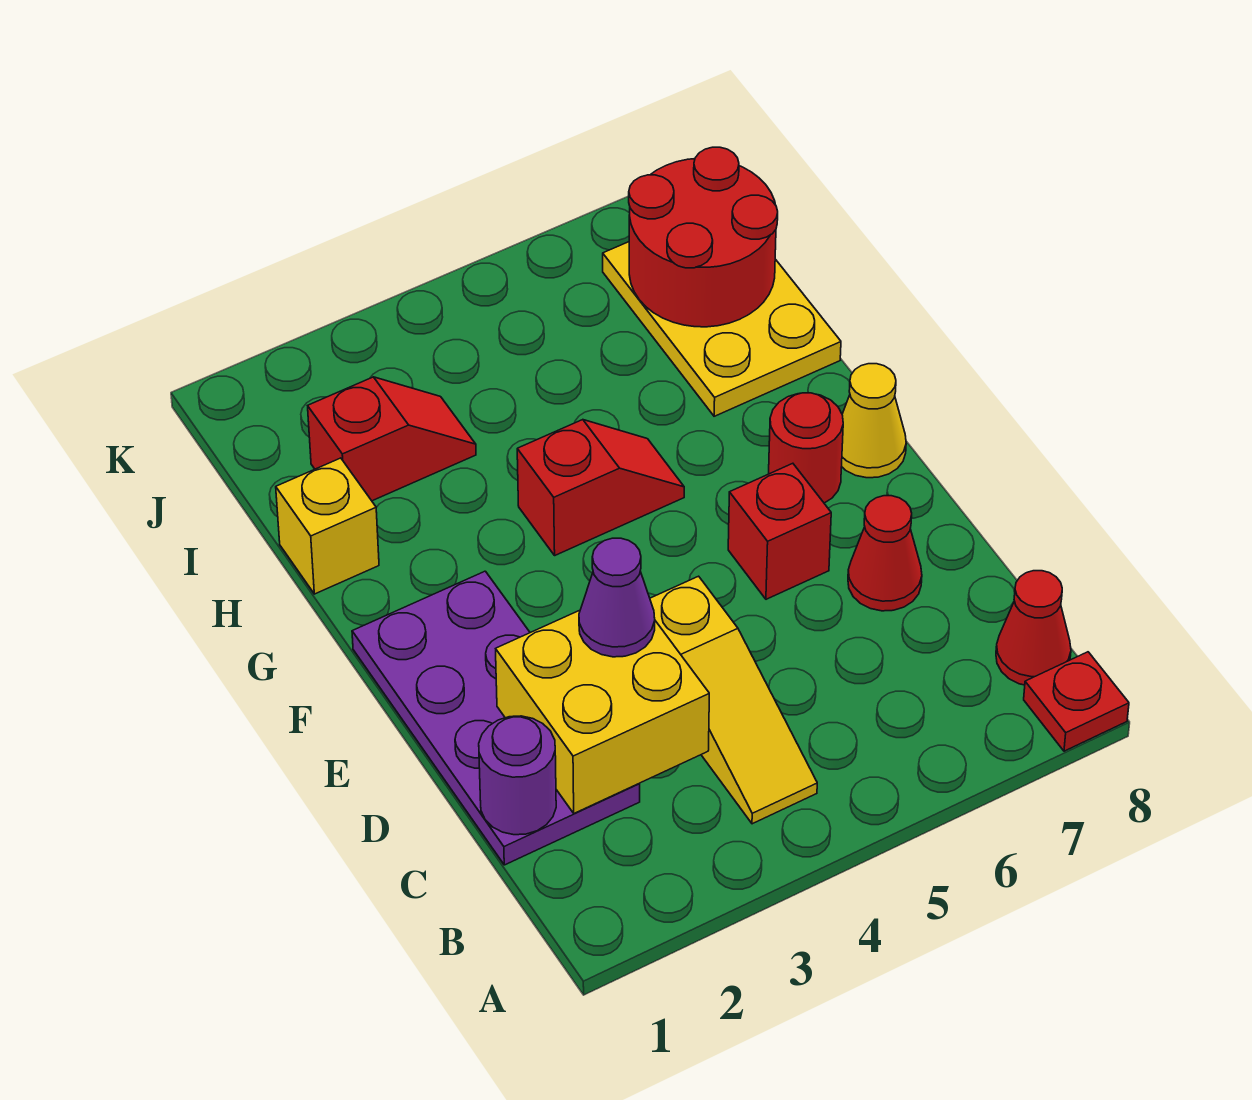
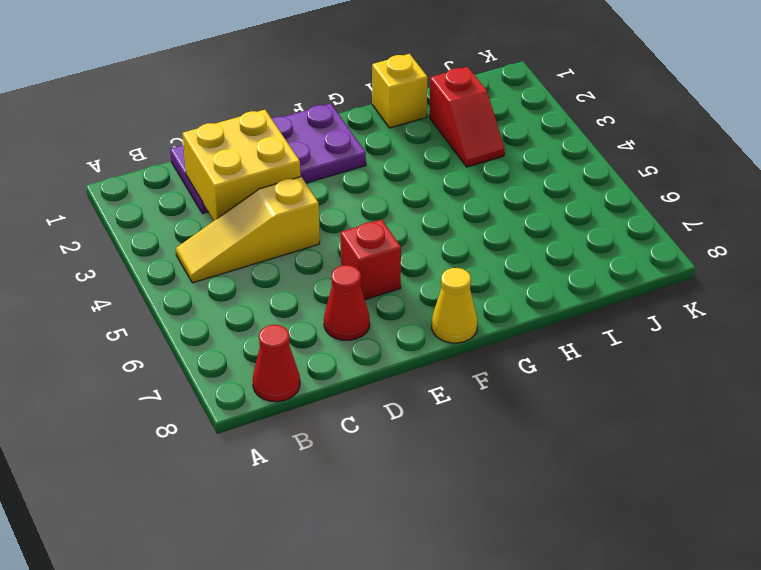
none -> red 1x1 plate [1024,652,1129,751]
none -> red 1x1 round brick [769,393,843,503]
none -> red 1x2 slope [517,420,684,555]

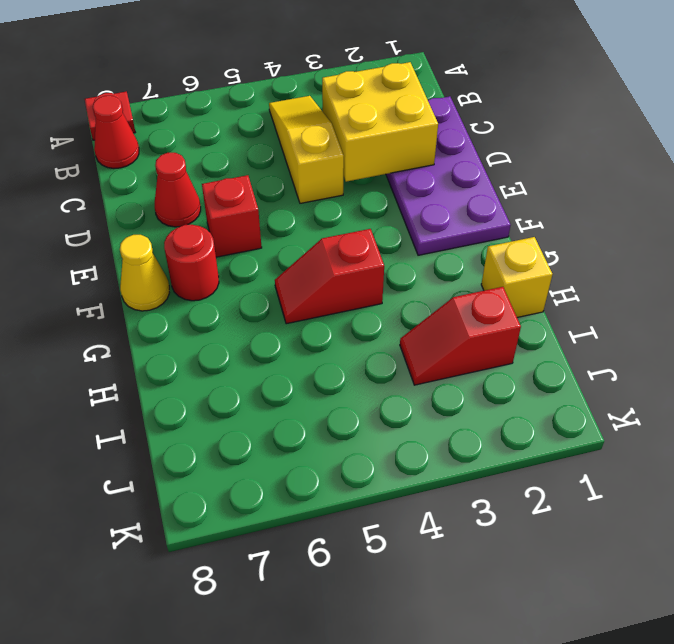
none -> yellow 2x3 plate [603,242,841,416]
none -> purple 1x1 round brick [479,716,556,835]
none -> red 2x2 round brick [629,147,778,327]

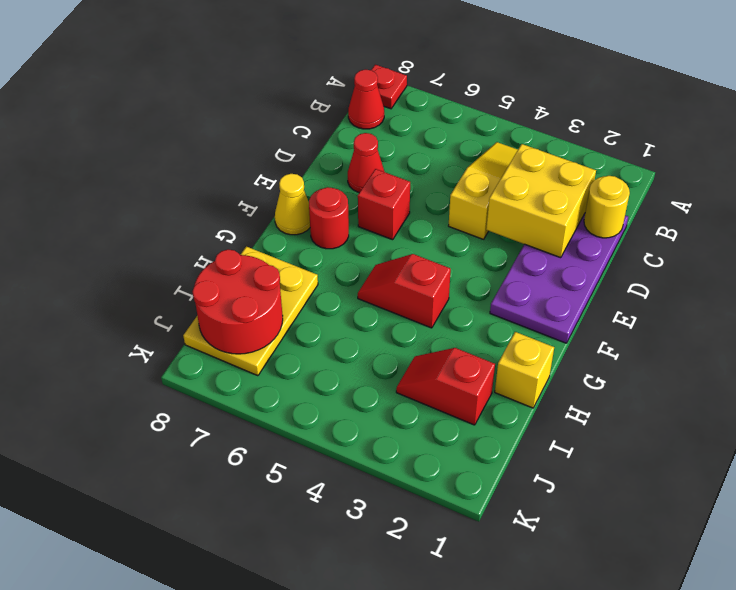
yellow 1x1 round brick [584,176,630,238] -> purple 1x1 round brick [479,716,556,835]
none -> purple 1x1 cone [579,538,655,657]

